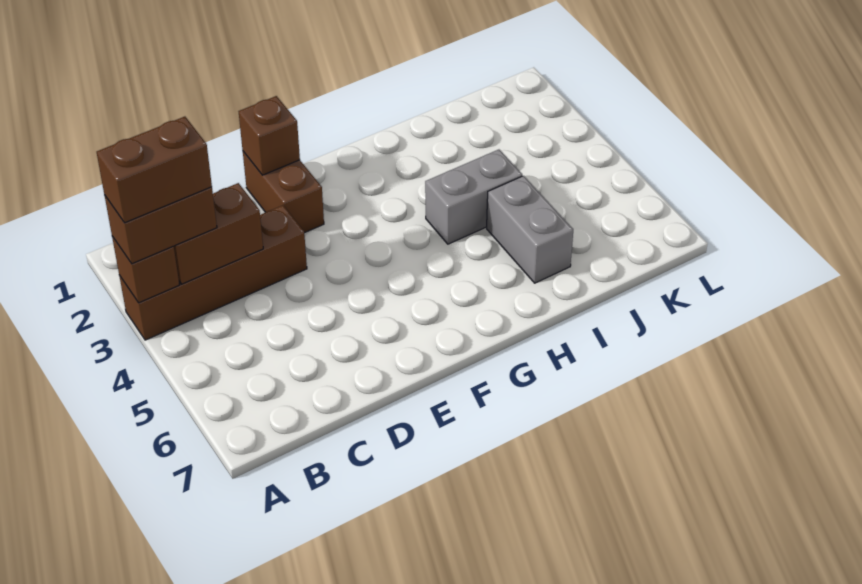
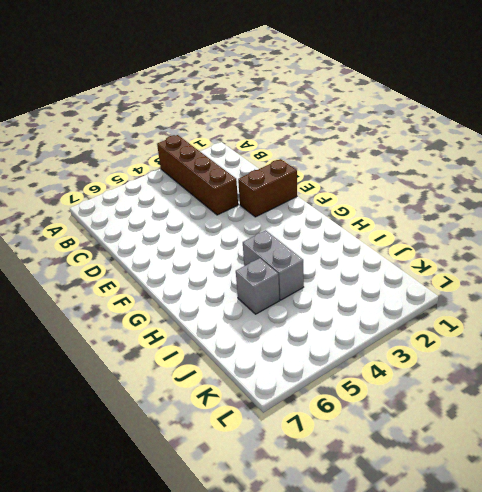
grey 1x1 brick [236,258,279,314] -> grey 1x2 brick [487,176,573,283]
none -> brown 1x1 brick [112,236,179,303]
none -> brown 1x2 brick [173,183,263,284]

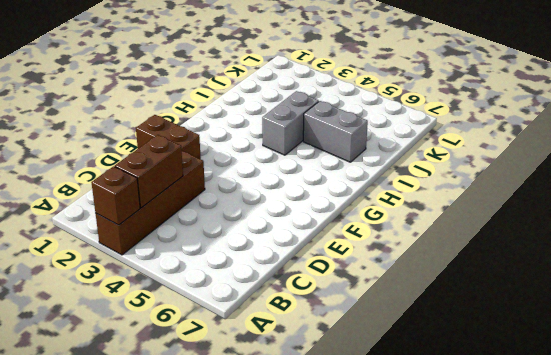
none -> brown 1x1 brick [239,96,300,175]
none -> brown 1x2 brick [104,187,217,264]

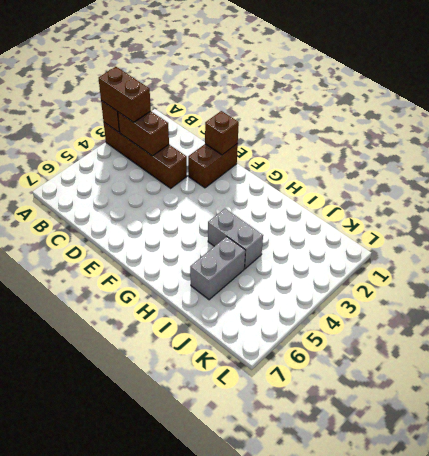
none -> brown 1x2 brick [97,117,212,223]

